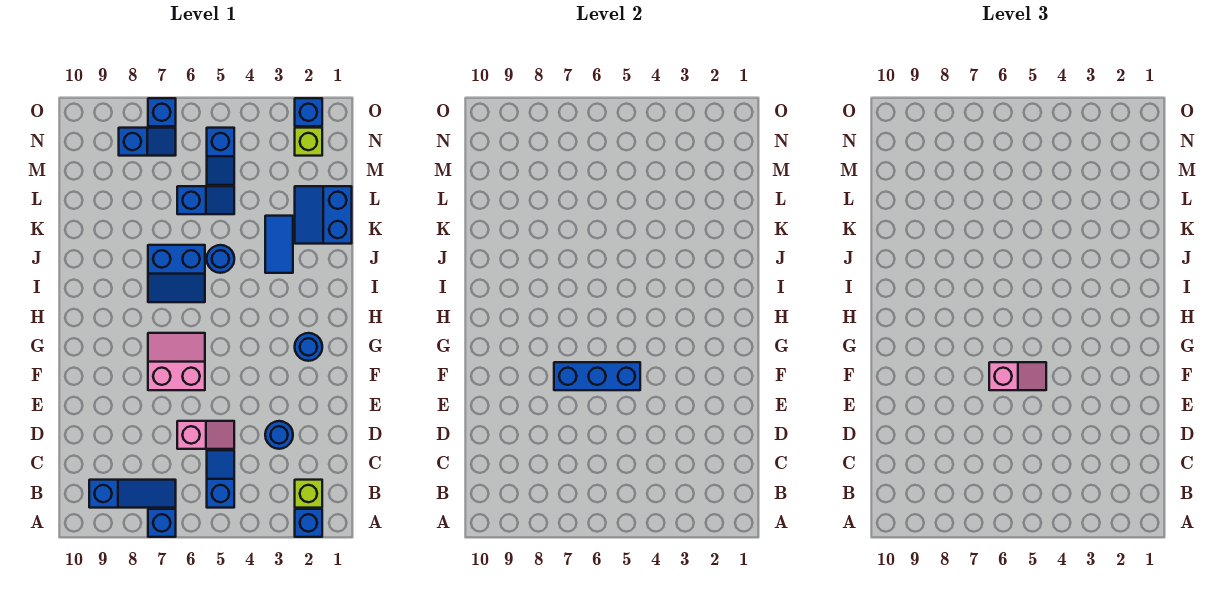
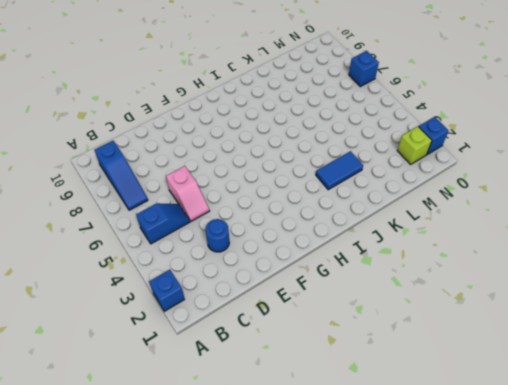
none -> blue 1x1 brick [148,509,176,537]
none -> lime 1x1 brick [295,480,322,508]
none -> pink 2x2 slope [148,333,205,390]

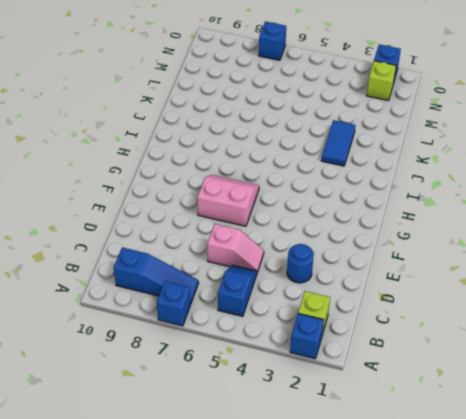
none -> blue 1x1 round brick [295,333,322,361]
none -> blue 2x2 slope [148,245,205,302]
none -> blue 1x1 round brick [207,245,234,273]

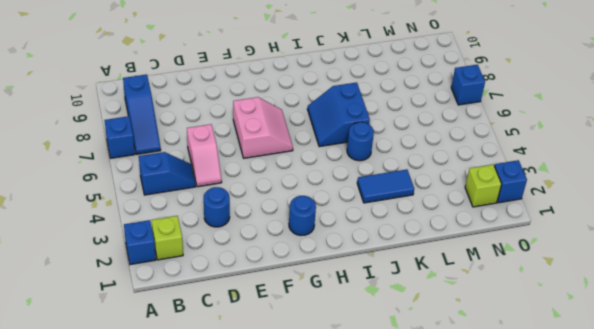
none -> blue 2x2 slope [295,186,352,244]
none -> blue 1x2 slope [177,186,234,214]
none -> blue 1x2 slope [207,128,234,185]

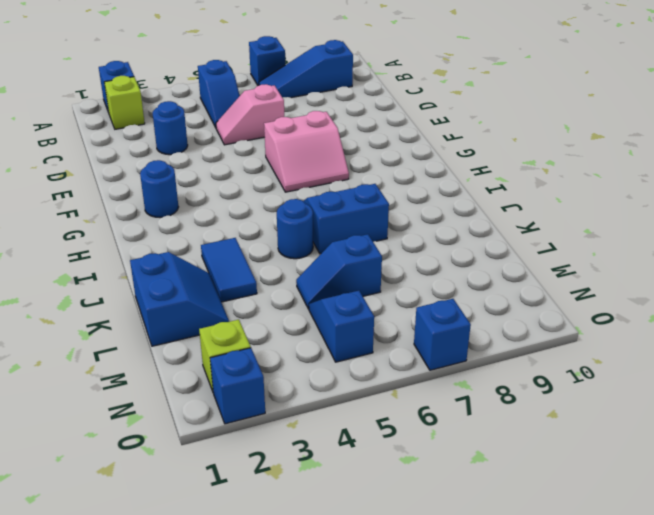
none -> blue 1x2 slope [119,128,176,156]
none -> blue 1x3 brick [554,362,640,390]
none -> pink 1x2 slope [989,362,1046,390]

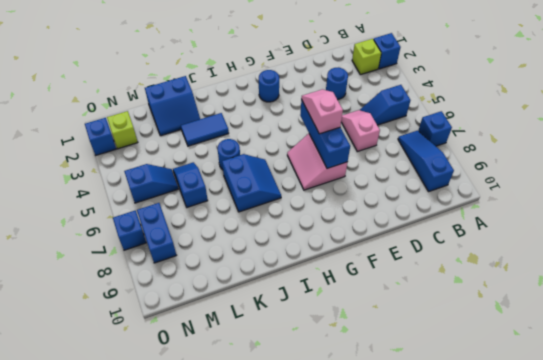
blue 1x2 brick [137,203,176,263] -> blue 1x2 slope [119,128,176,156]

